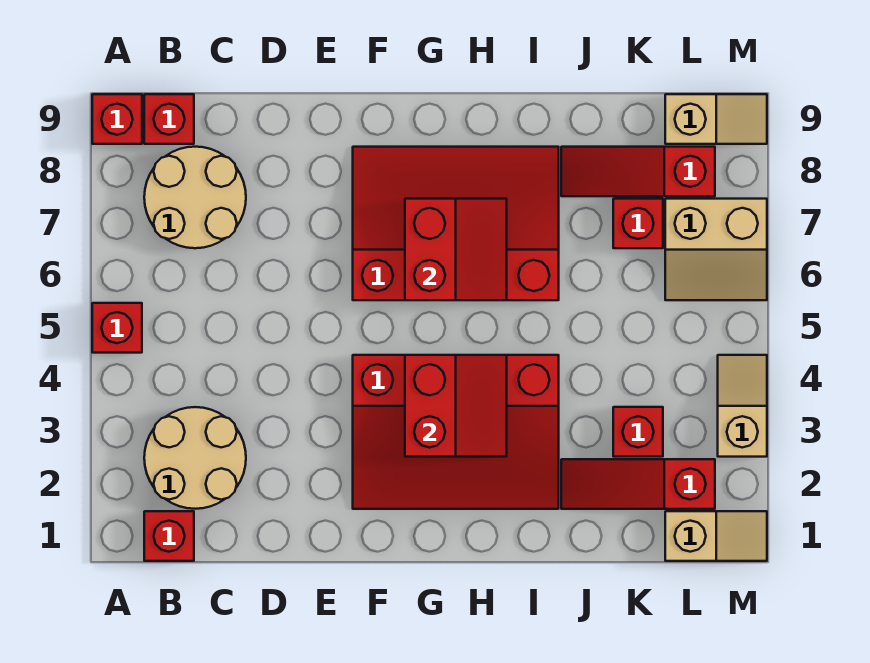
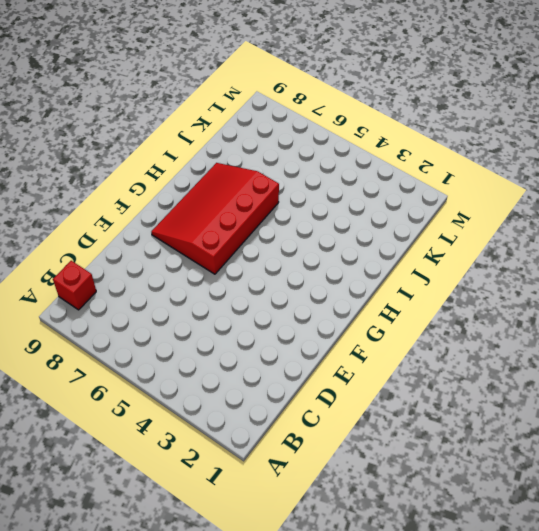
none -> red 1x1 brick [92,303,142,353]
none -> red 1x1 brick [92,94,142,144]
none -> red 1x1 brick [144,511,194,561]

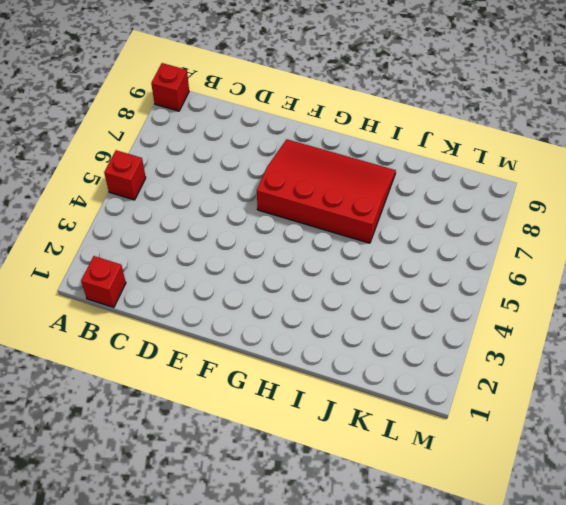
none -> tan 2x2 round brick [144,407,246,509]
none -> tan 2x2 round brick [144,147,246,248]
none -> red 1x1 brick [144,94,194,144]

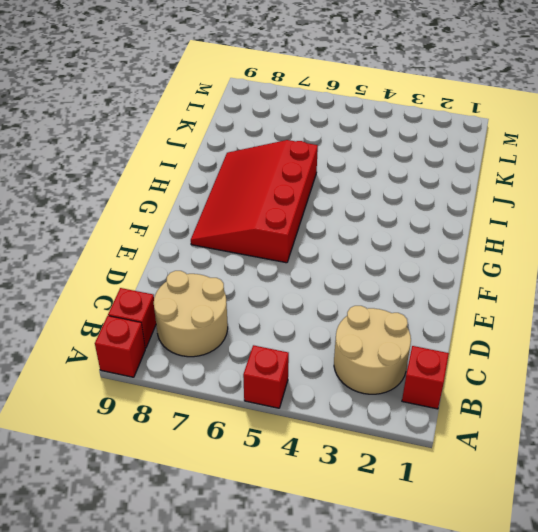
none -> red 3x4 slope [353,355,559,509]
none -> red 1x3 slope [561,459,715,509]
none -> red 1x3 slope [561,147,715,196]

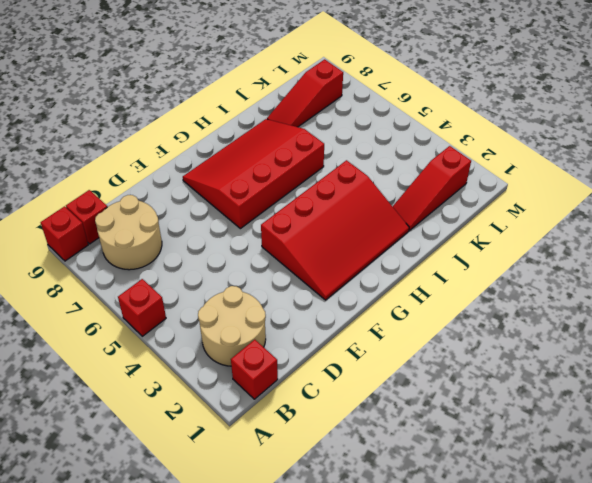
none -> red 1x1 brick [613,407,663,457]
none -> red 1x1 brick [613,199,663,248]
none -> tan 1x2 slope [665,511,767,561]

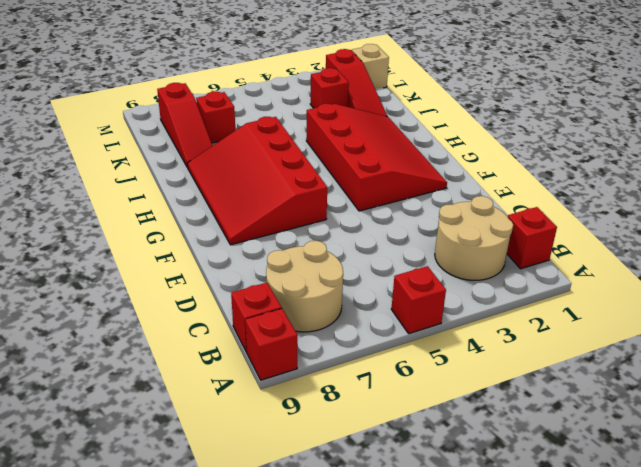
none -> tan 2x2 slope [665,199,767,300]
none -> tan 1x2 slope [665,94,767,144]
none -> tan 1x2 slope [718,355,767,457]

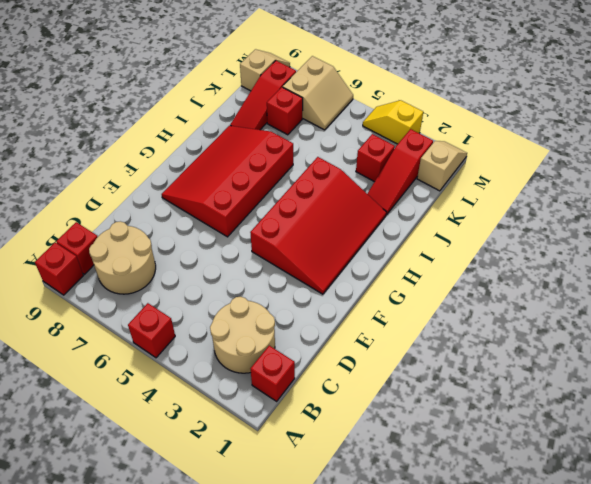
yellow 1x2 slope [363,100,423,144] -> tan 1x2 slope [718,355,767,457]
none -> red 2x2 slope [405,355,507,457]
none -> red 2x2 slope [405,199,507,300]

